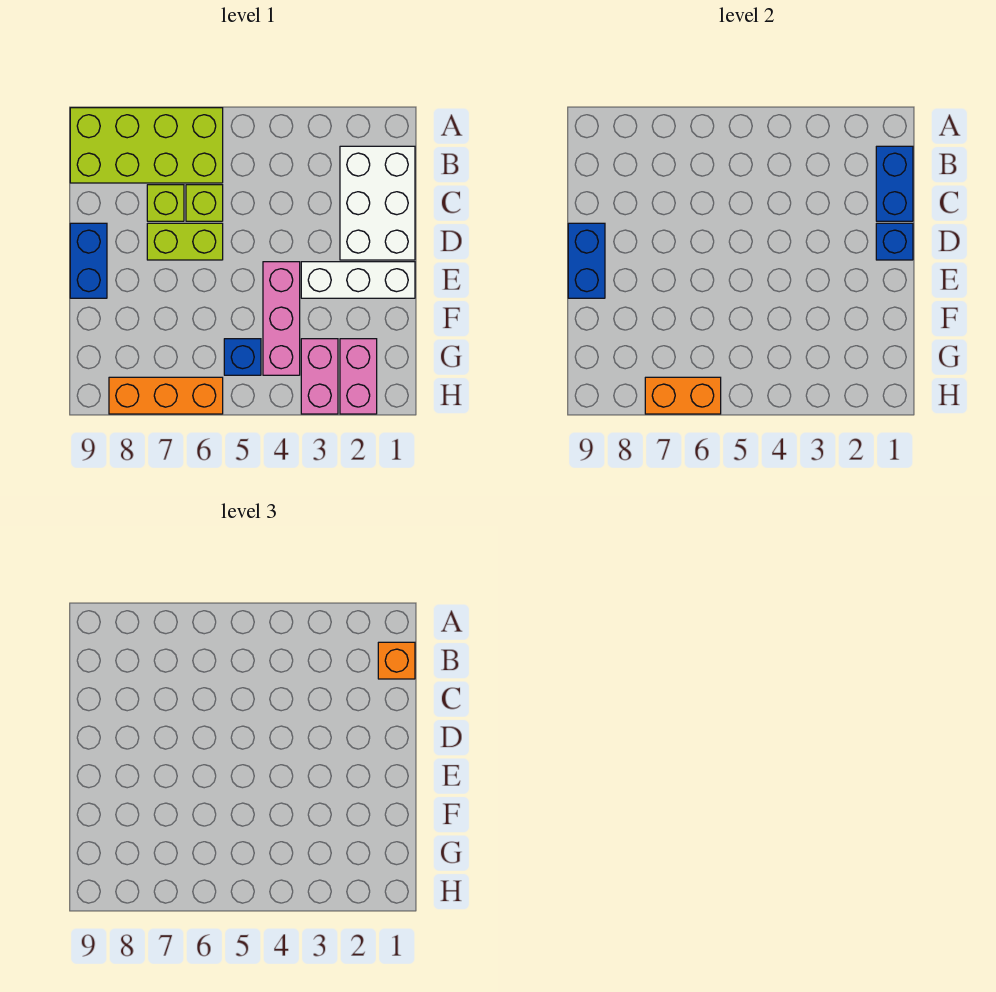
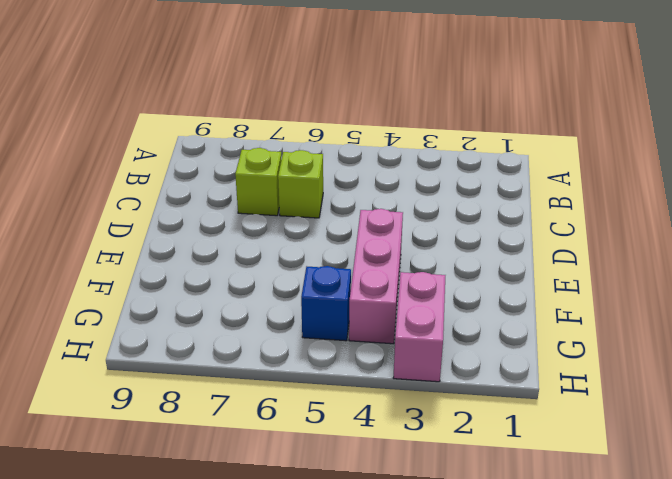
none -> lime 2x4 brick [70,108,223,183]
none -> white 2x3 brick [340,146,415,260]
none -> lime 1x2 brick [147,223,223,260]

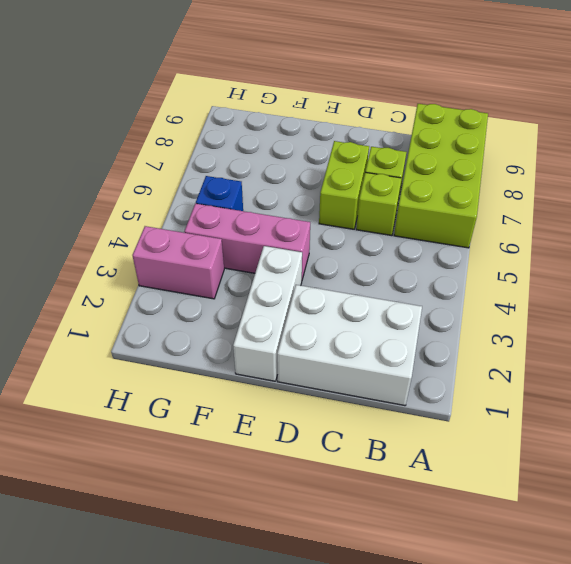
none -> blue 1x2 brick [70,223,107,298]
none -> pink 1x2 brick [340,339,377,414]
none -> orange 1x3 brick [109,377,223,414]

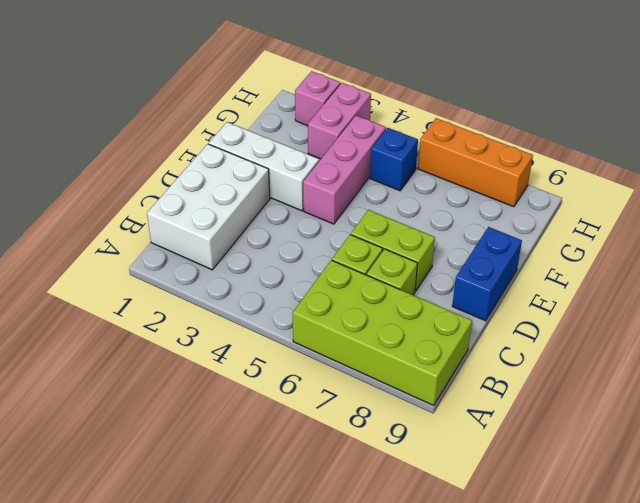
pink 1x1 brick [295,71,340,126] -> pink 1x2 brick [340,339,377,414]
none -> blue 1x2 brick [876,146,913,221]
none -> blue 1x1 brick [876,223,913,260]
none -> blue 1x2 brick [568,223,605,298]

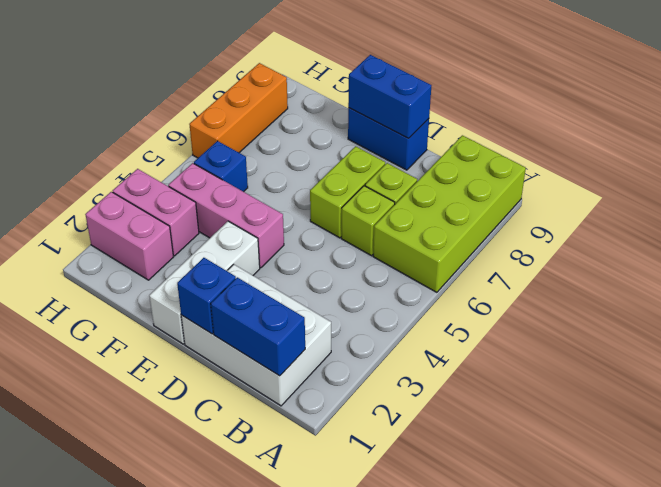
none -> orange 1x2 brick [645,377,721,414]
none -> orange 1x1 brick [378,642,415,679]

